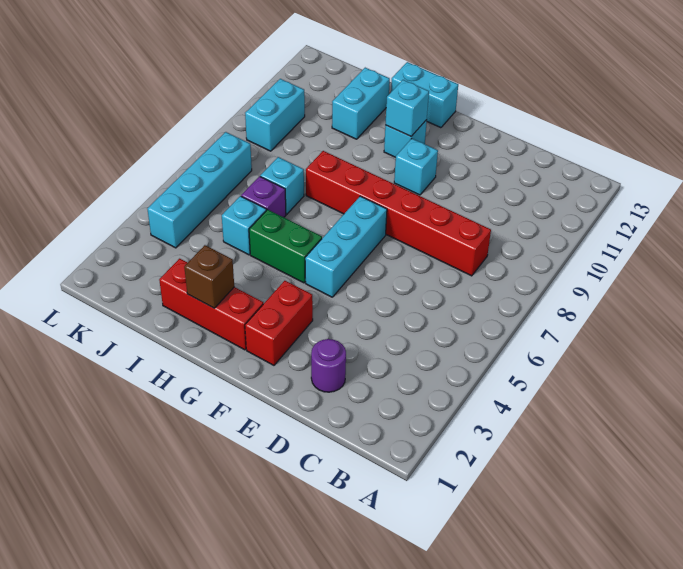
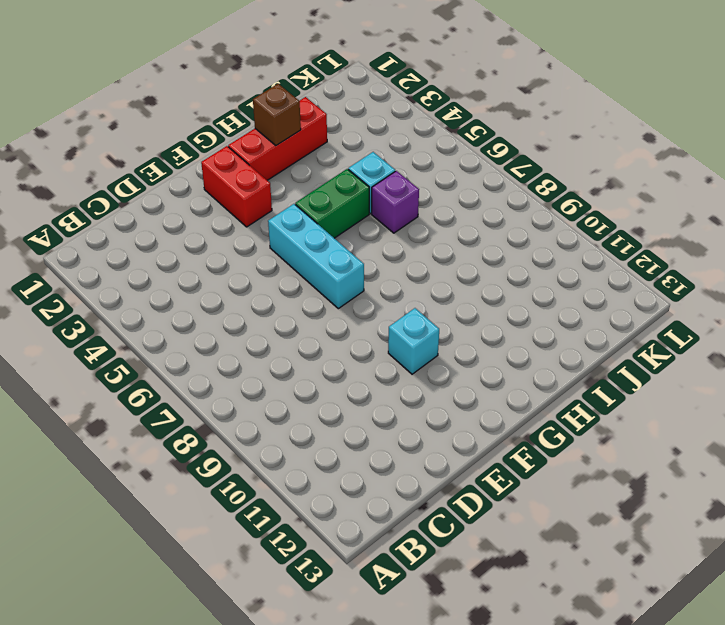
none -> red 1x6 brick [306,151,491,276]
none -> purple 1x1 round brick [311,339,346,392]
none -> cyan 1x1 brick [384,120,427,157]

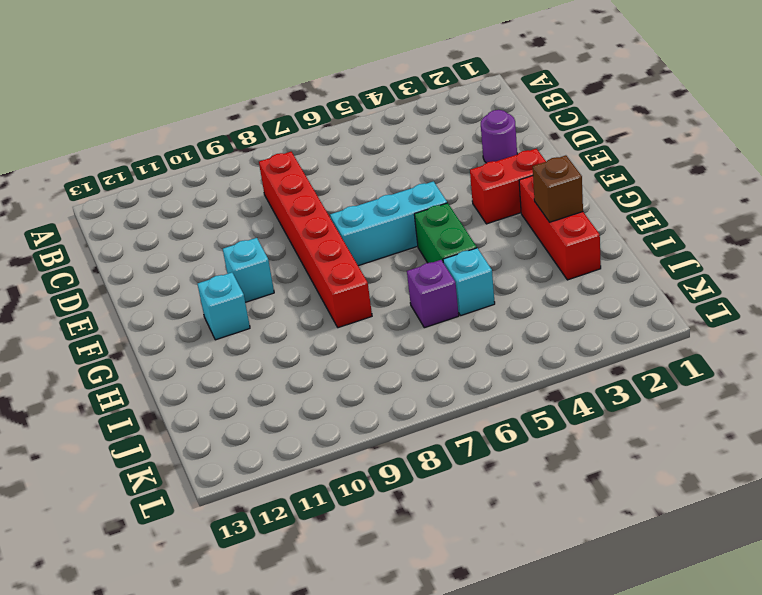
none -> cyan 1x2 brick [391,62,458,128]
none -> cyan 1x1 brick [260,157,304,214]
none -> cyan 1x2 brick [332,68,390,139]

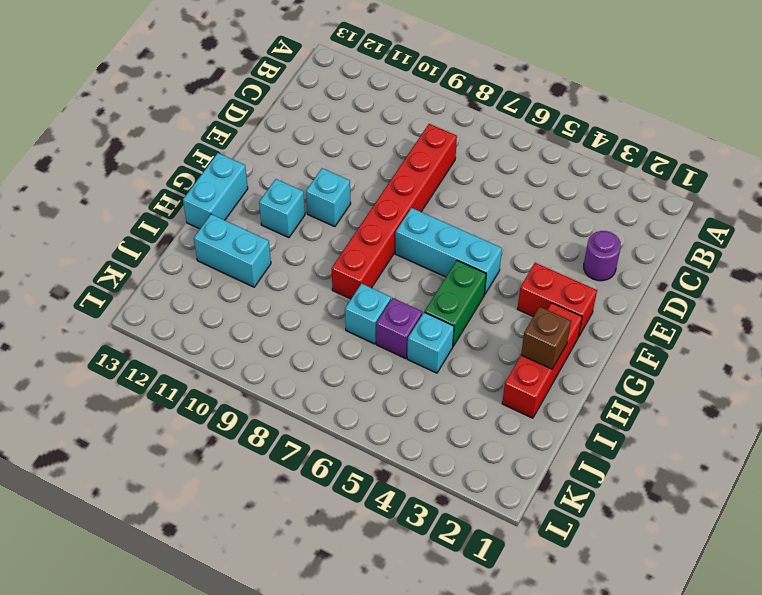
none -> cyan 1x4 brick [148,132,252,248]
none -> cyan 1x2 brick [245,79,305,151]
none -> cyan 1x1 brick [385,80,429,136]

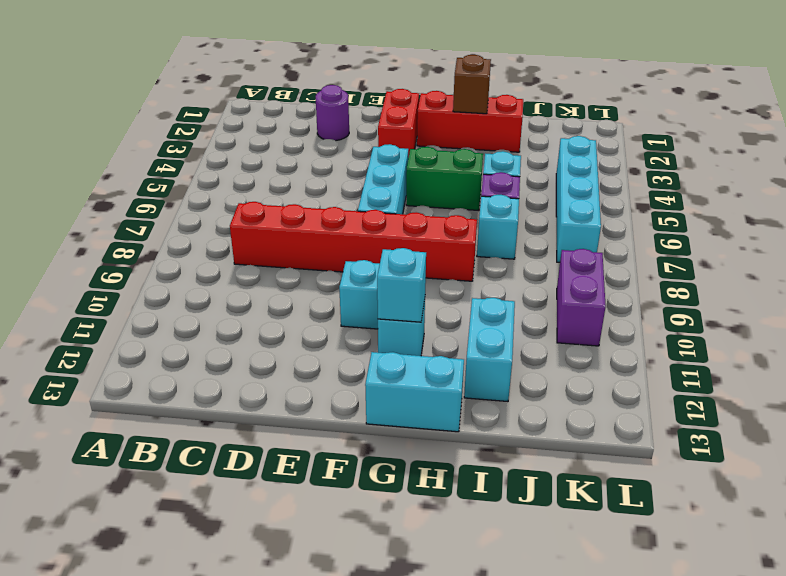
purple 1x2 brick [557,249,606,346] -> cyan 1x2 brick [245,79,305,151]

